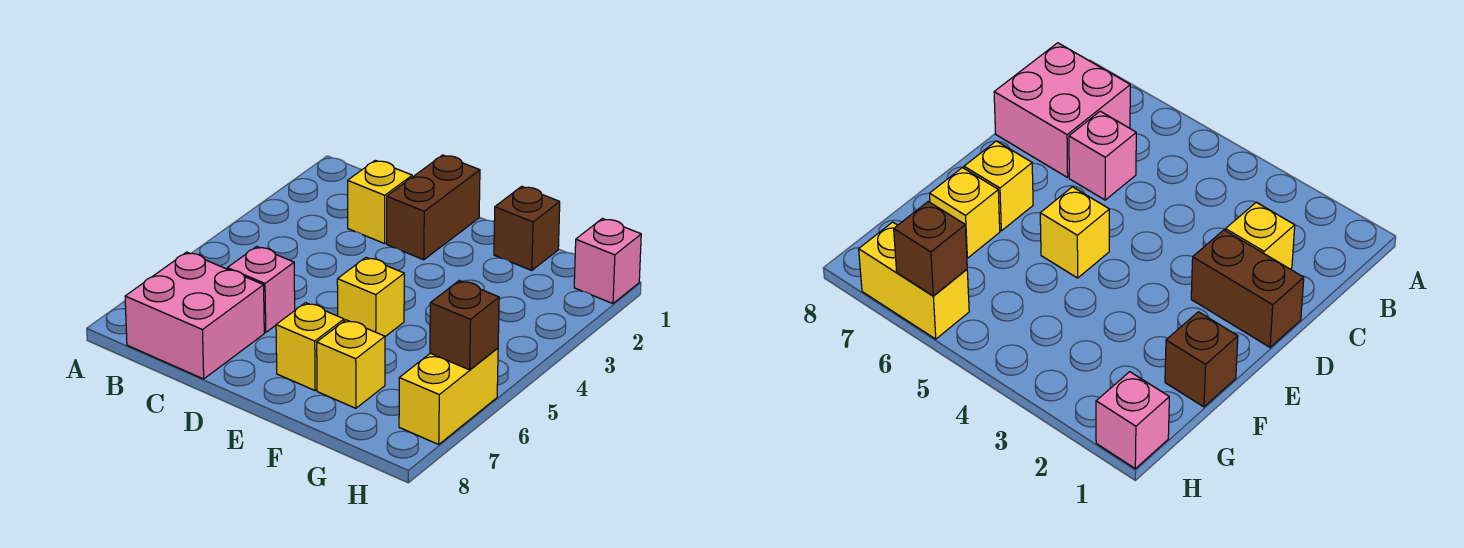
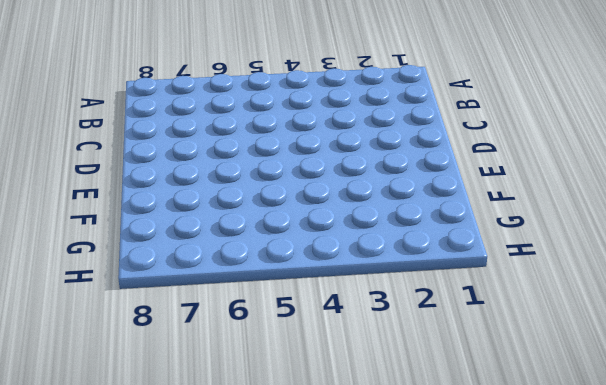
none -> pink 2x2 brick [125,252,264,379]
none -> yellow 1x1 brick [348,160,412,244]

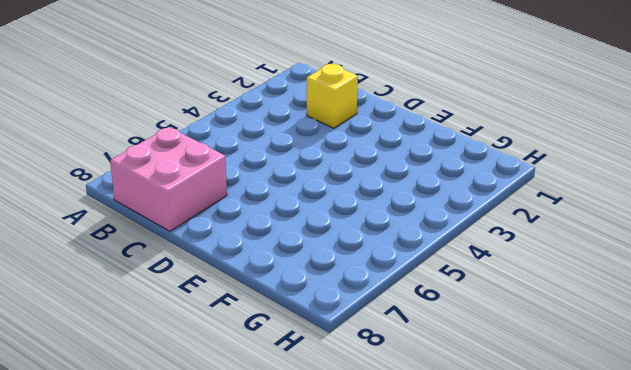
none -> pink 1x1 brick [227,246,295,332]
none -> brown 1x2 brick [387,155,480,260]

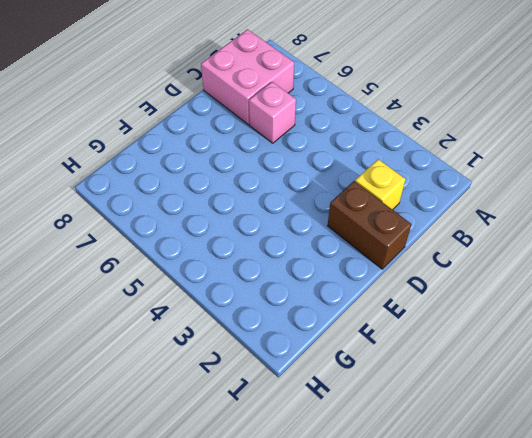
none -> yellow 1x1 brick [337,257,404,336]
none -> yellow 1x1 brick [276,303,344,390]

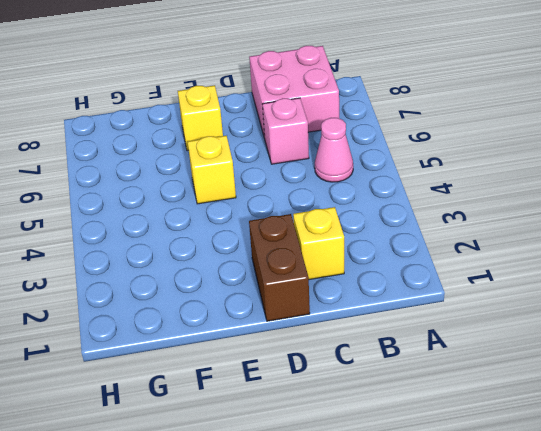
pink 1x1 cone [315,118,353,182] -> none
none -> brown 1x1 brick [494,186,560,271]
none -> yellow 1x1 brick [317,320,385,408]

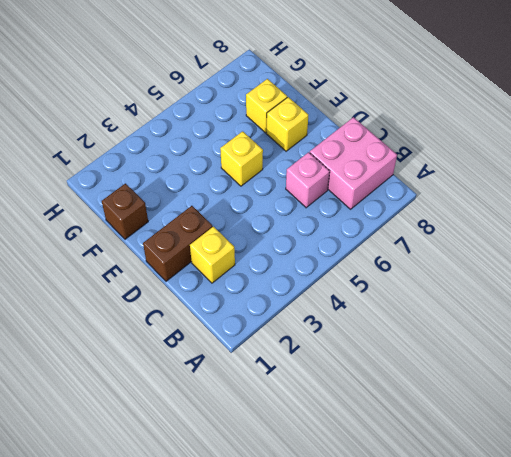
none -> pink 1x1 brick [574,218,641,304]
none -> yellow 1x2 brick [399,348,498,444]

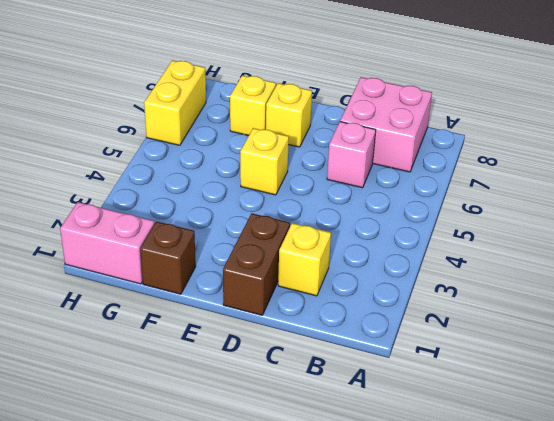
pink 1x2 brick [60,202,154,284] -> pink 1x1 brick [574,218,641,304]
none -> brown 1x1 brick [430,281,499,370]

